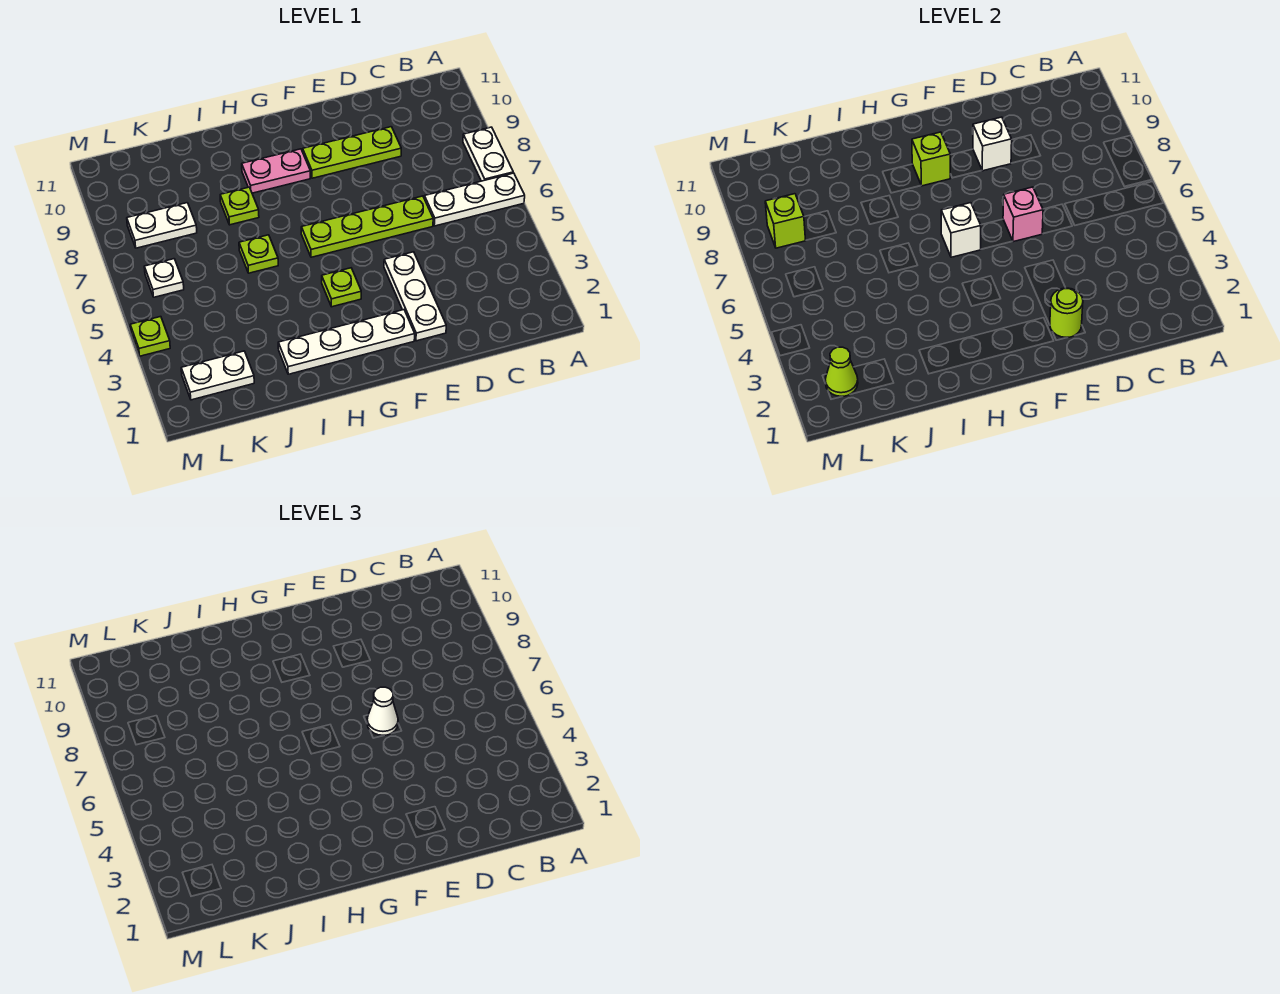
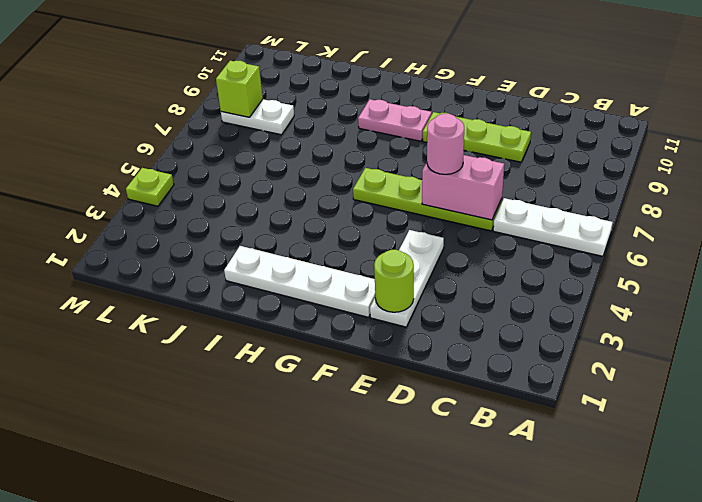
pink 1x2 brick [422,155,504,220] -> pink 1x1 brick [1003,187,1043,242]
pink 1x1 round brick [427,114,464,174] -> white 1x1 cone [367,687,398,735]
none -> white 1x2 plate [463,127,513,181]
none -> lime 1x1 plate [322,268,361,307]
none -> lime 1x1 plate [239,235,278,273]

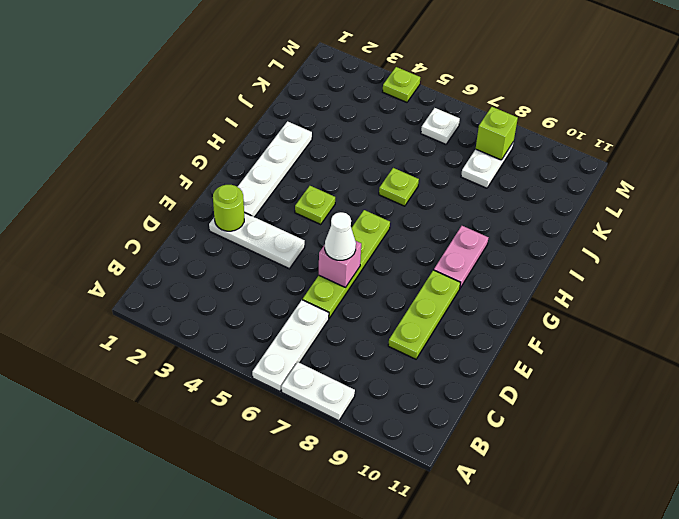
none -> lime 1x1 plate [220,187,259,225]
none -> white 1x2 plate [181,351,254,400]
none -> white 1x1 brick [973,117,1012,171]

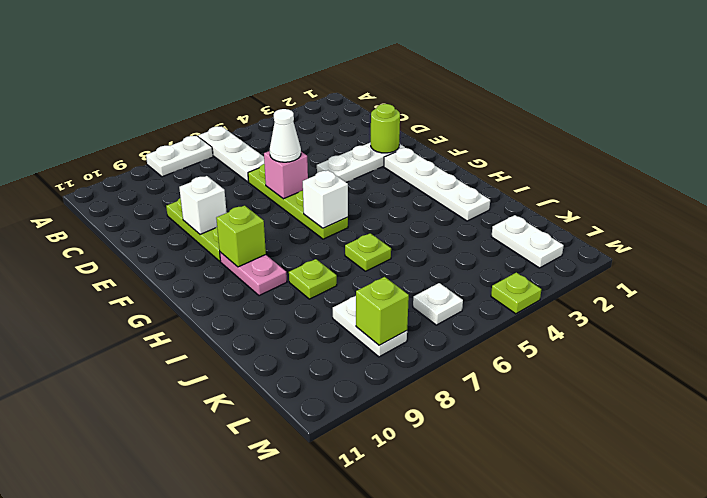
none -> lime 1x1 plate [322,268,361,307]
none -> lime 1x1 cone [825,347,858,396]

